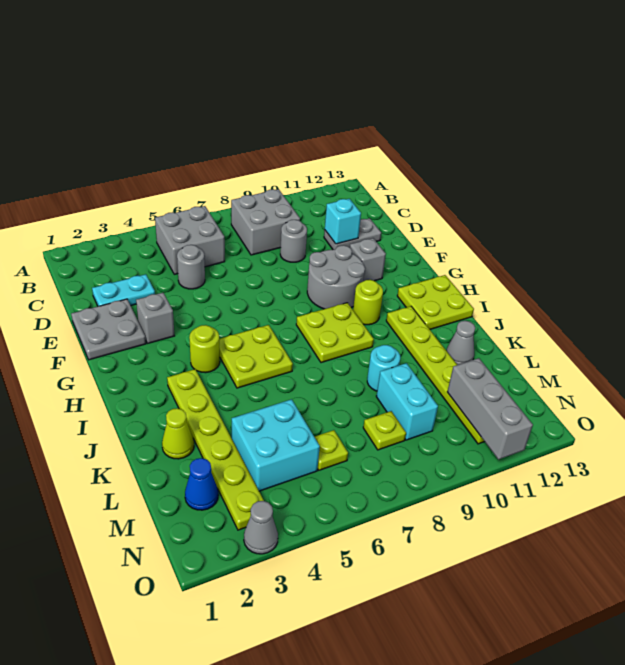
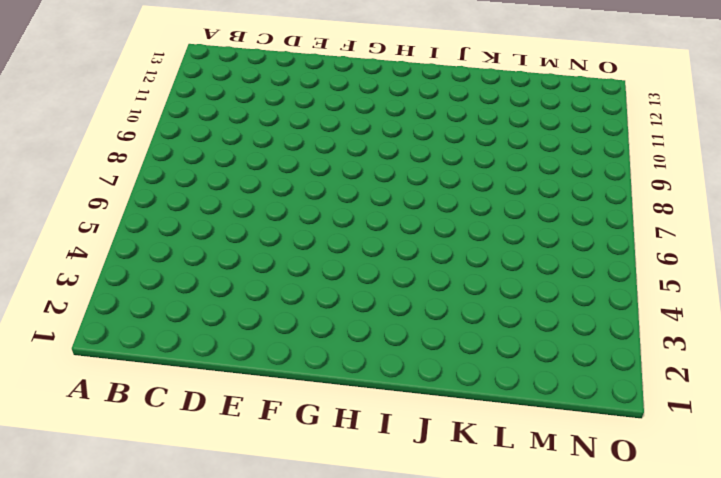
none -> grey 2x2 brick [155,206,225,274]
none -> grey 2x2 brick [231,189,300,255]
none -> cyan 1x2 plate [92,274,155,306]

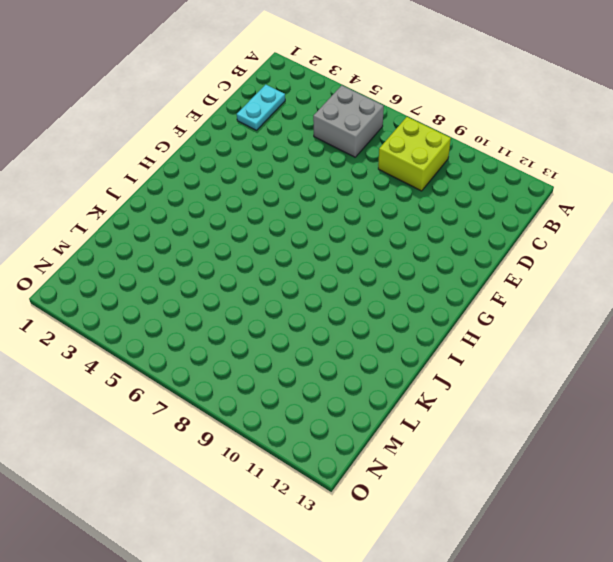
lime 2x2 brick [378,117,451,191] -> grey 2x2 brick [231,189,300,255]
cyan 1x2 plate [237,85,285,130] -> cyan 1x2 plate turned to [92,274,155,306]
none -> grey 1x1 round brick [177,245,205,289]
none -> grey 1x1 round brick [280,220,307,262]
none -> grey 1x2 plate [324,218,381,250]

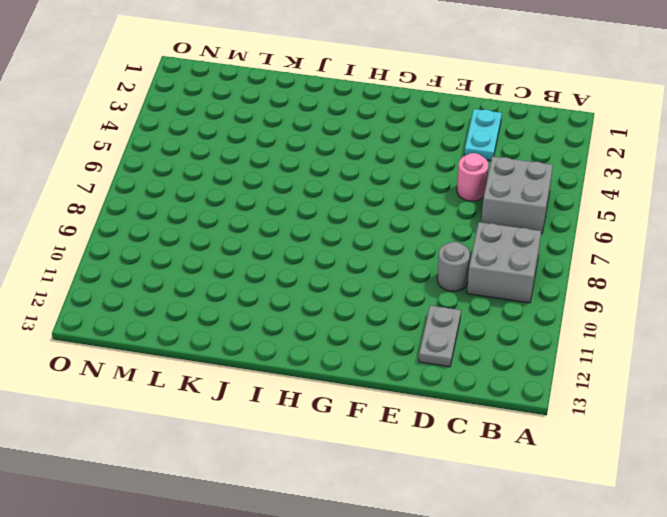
pink 1x1 round brick [457,153,488,201] -> grey 1x1 round brick [177,245,205,289]
none -> grey 2x2 plate [71,299,146,360]
none -> grey 1x1 brick [136,293,175,344]
none -> grey 2x2 round brick [307,245,365,309]

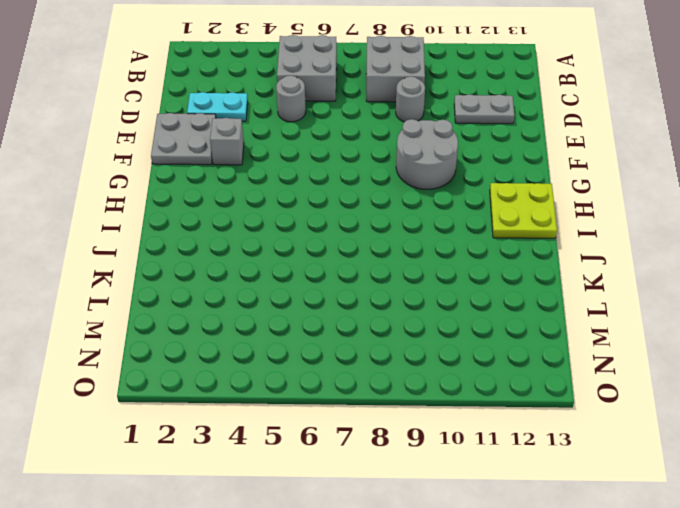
none -> grey 1x1 brick [350,238,386,281]
none -> lime 1x1 round brick [189,325,220,373]
none -> lime 2x2 plate [219,325,293,388]

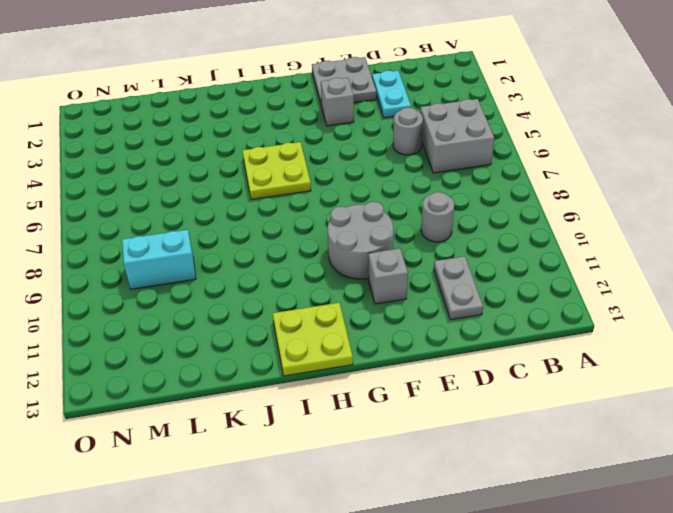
none -> grey 2x2 brick [231,189,300,255]
none -> lime 1x1 round brick [189,325,220,373]
none -> lime 2x2 plate [296,303,374,363]

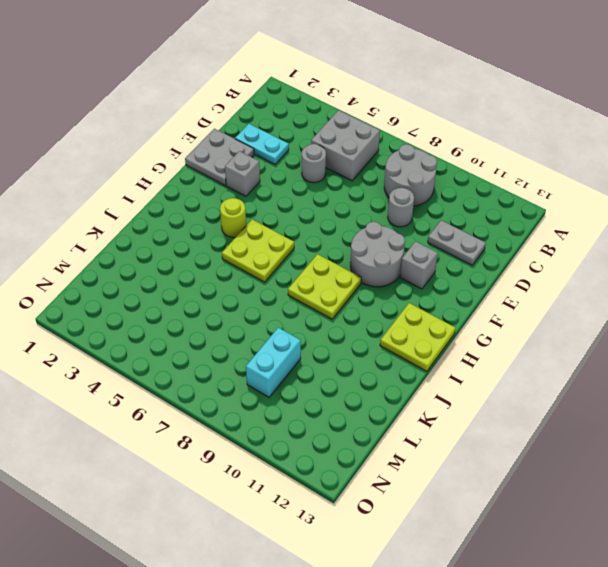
grey 2x2 round brick [384,144,437,206] -> grey 2x2 brick [231,189,300,255]
none -> lime 1x1 round brick [353,280,383,325]
none -> lime 1x6 plate [167,369,264,530]
none -> lime 1x6 plate [386,306,485,444]

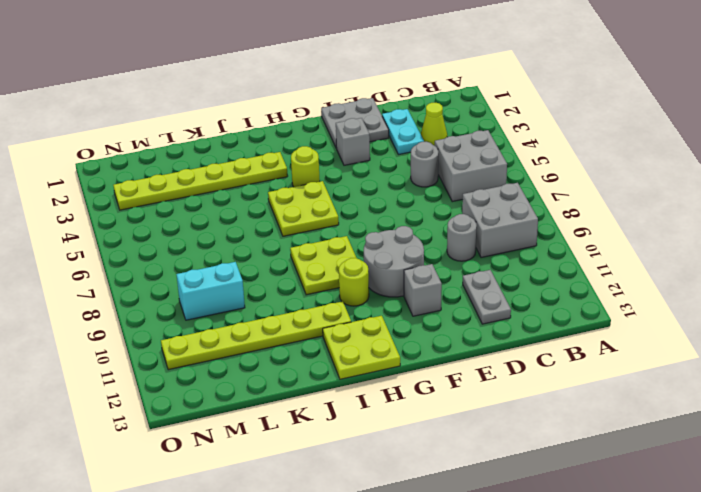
lime 1x1 cone [421,103,447,146] -> lime 1x1 cone moved to [162,408,194,459]
none -> cyan 1x1 round brick [367,345,400,391]
none -> grey 1x1 cone [446,321,475,365]
none -> cyan 2x2 brick [232,399,320,491]

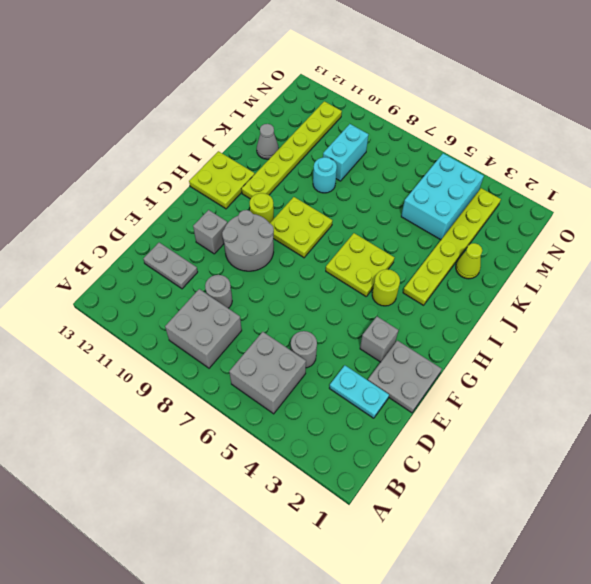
cyan 2x3 brick [401,153,484,240] -> cyan 2x2 brick [232,399,320,491]
none -> blue 1x1 cone [185,458,218,510]
none -> lime 1x1 plate [314,430,348,470]
none -> lime 1x1 plate [363,411,406,450]

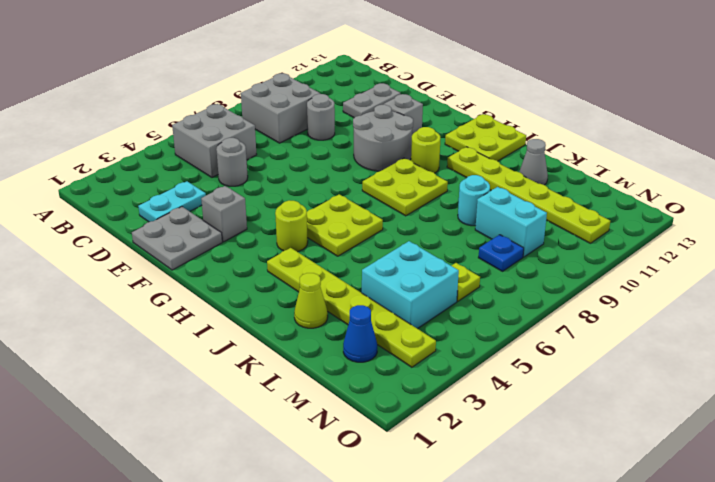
blue 1x1 plate [478,235,524,271] -> lime 1x1 plate [363,411,406,450]
none -> grey 1x1 cone [244,501,278,554]
none -> cyan 1x1 brick [325,199,361,244]
none -> grey 1x3 brick [447,358,533,459]

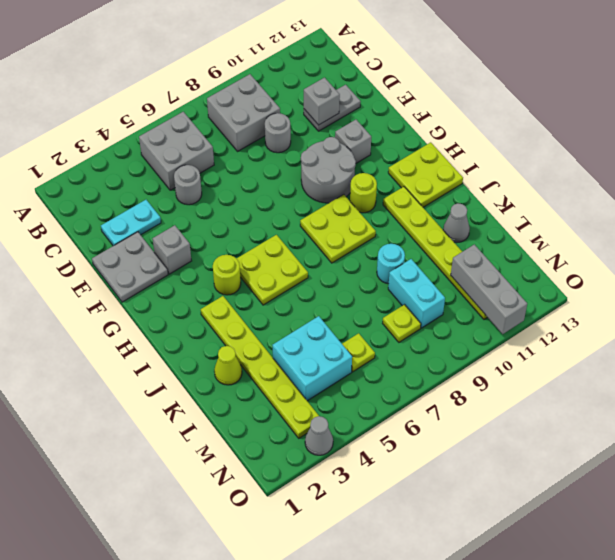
grey 1x1 brick [304,78,340,125] -> cyan 1x1 brick [325,199,361,244]
none -> blue 1x1 cone [185,458,218,510]

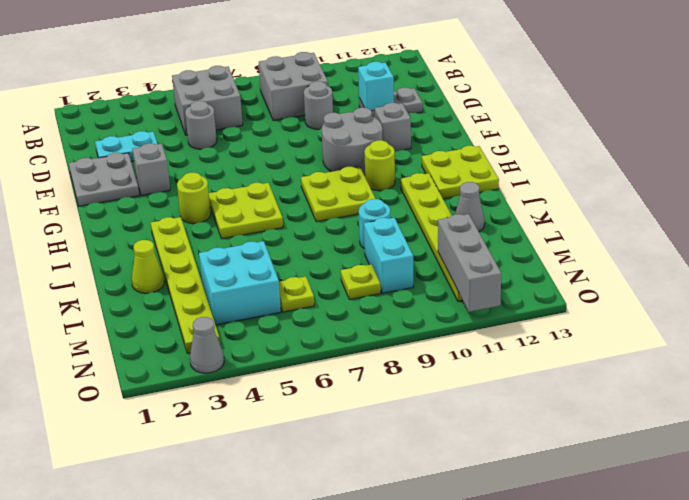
none -> blue 1x1 cone [185,458,218,510]

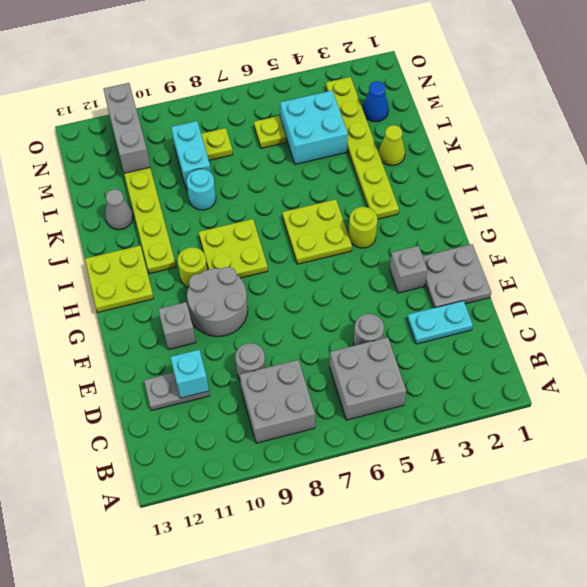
none -> grey 1x1 cone [244,501,278,554]

